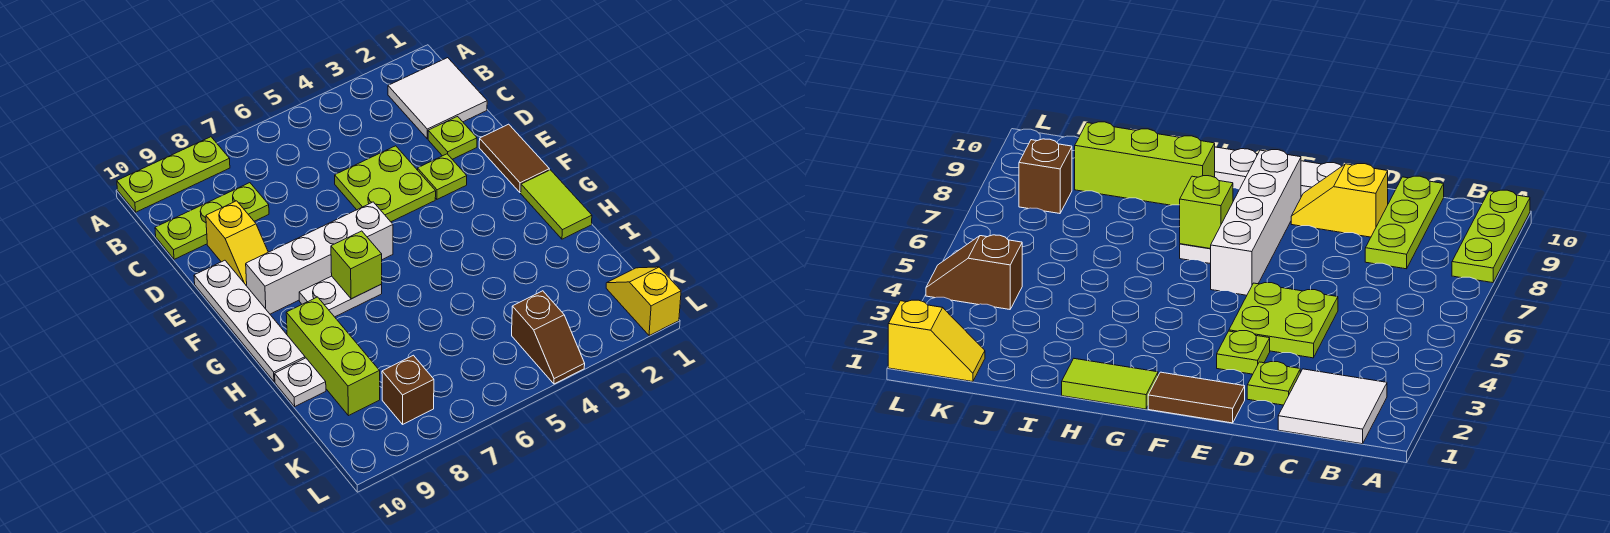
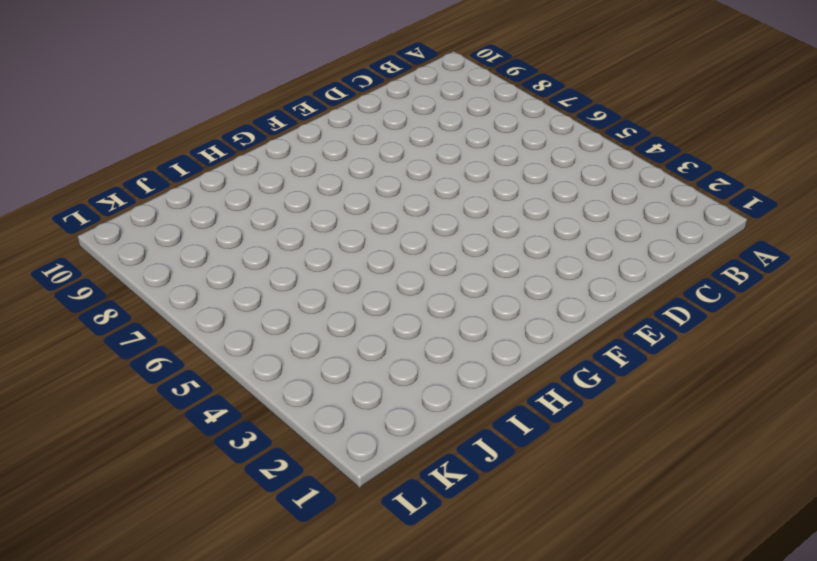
none -> lime 1x3 plate [117,137,230,212]
none -> white 2x2 tile [388,58,487,139]
none -> lime 1x3 plate [155,183,269,259]

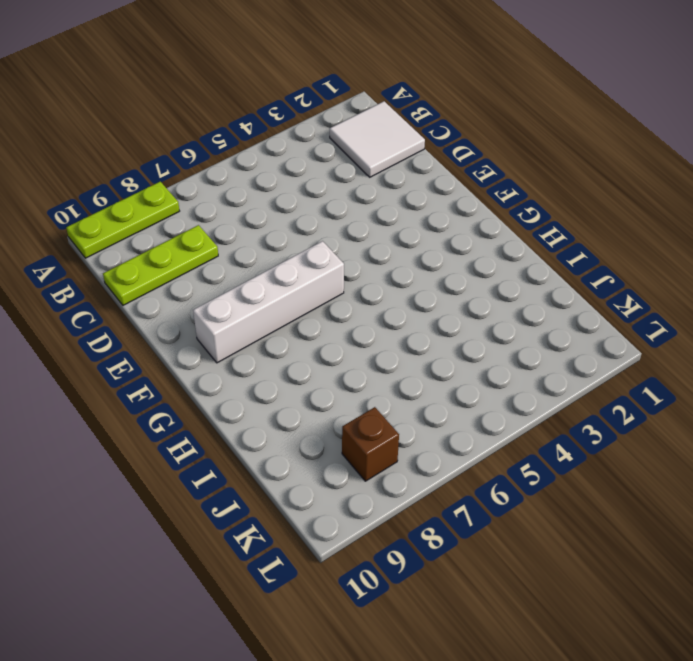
none -> lime 1x1 plate [428,117,477,159]
none -> lime 2x2 plate [335,146,436,222]
none -> yellow 1x2 slope [206,201,268,286]

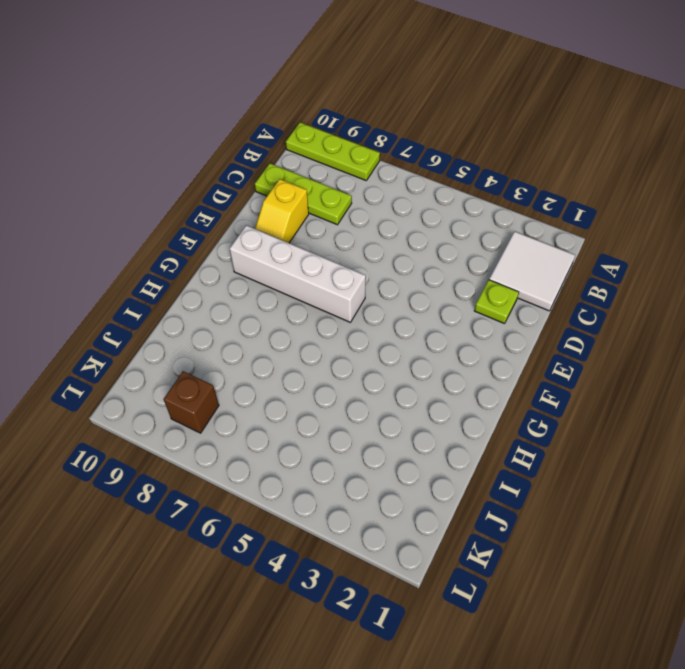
none -> lime 2x2 plate [335,146,436,222]
none -> brown 1x2 tile [479,124,549,193]
none -> lime 1x1 plate [418,154,467,199]

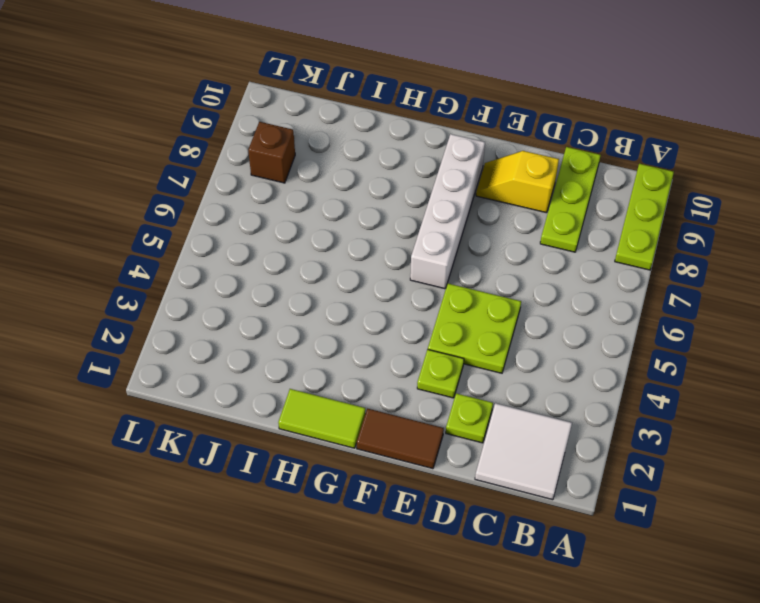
none -> white 1x4 plate [194,260,305,381]
none -> white 1x2 plate [299,276,382,317]
none -> lime 1x3 brick [286,297,380,416]

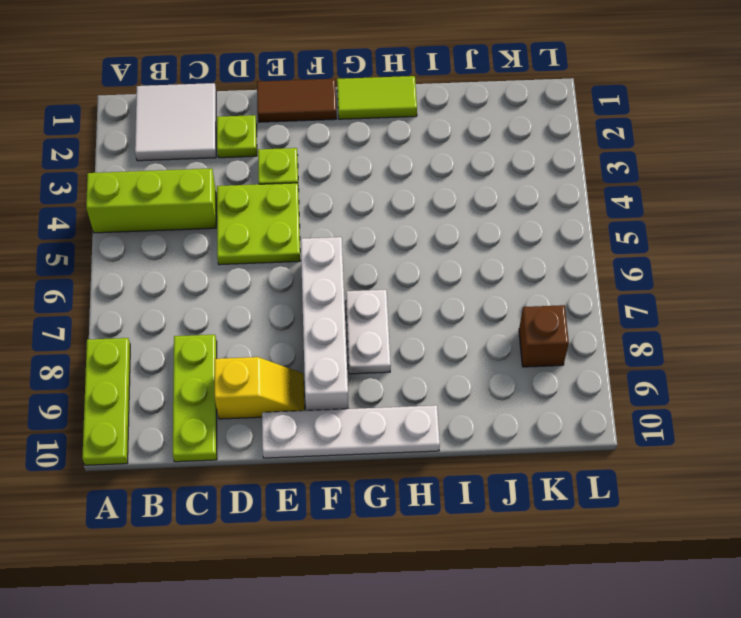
lime 1x3 brick [86,168,216,233] -> lime 1x3 brick moved to [286,297,380,416]
none -> white 1x1 plate [275,358,326,406]
none -> yellow 1x2 slope [606,267,681,336]
none -> brown 1x2 slope [512,291,585,384]

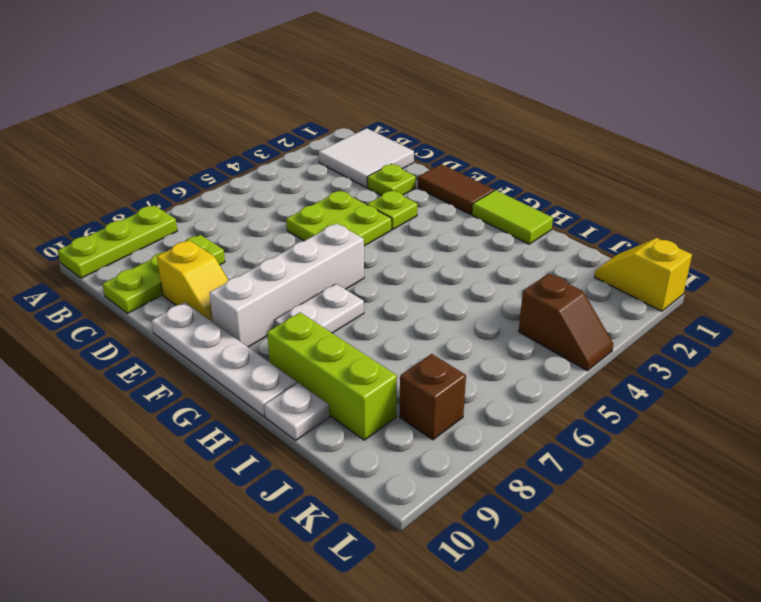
none -> lime 1x1 brick [331,231,382,299]

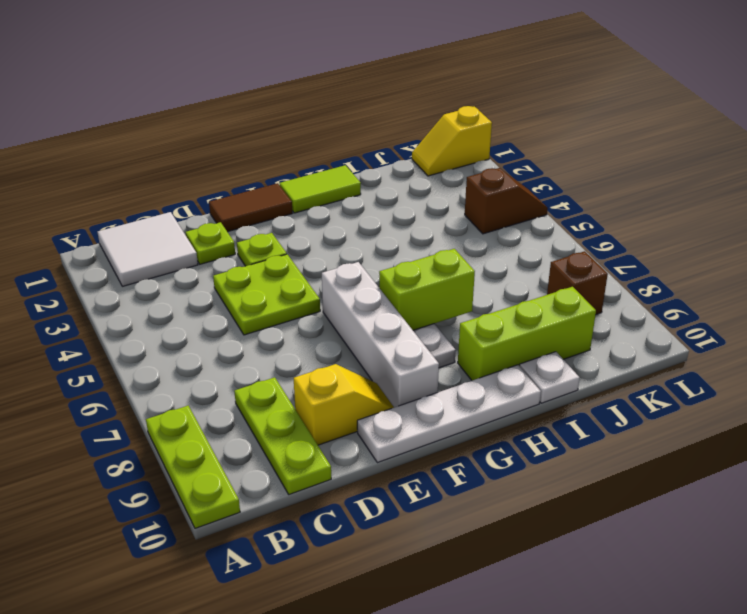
lime 1x2 brick [379,249,475,330] -> lime 1x1 brick [331,231,382,299]

